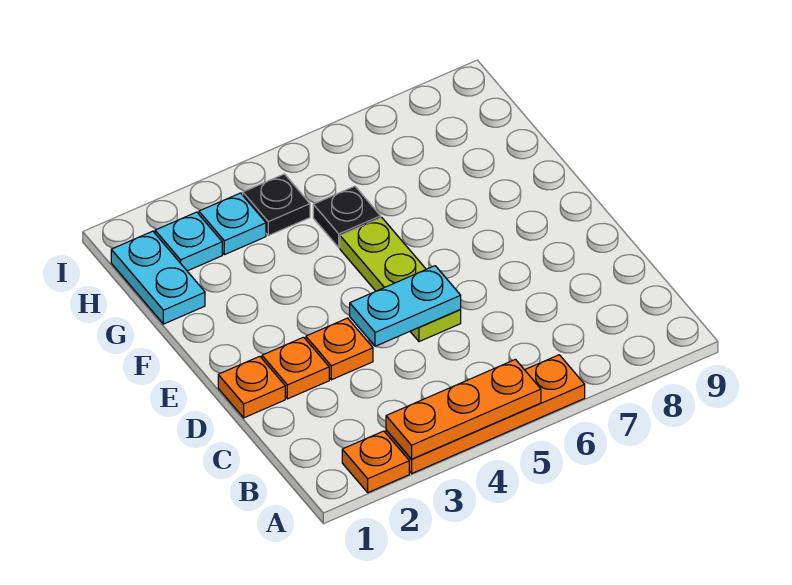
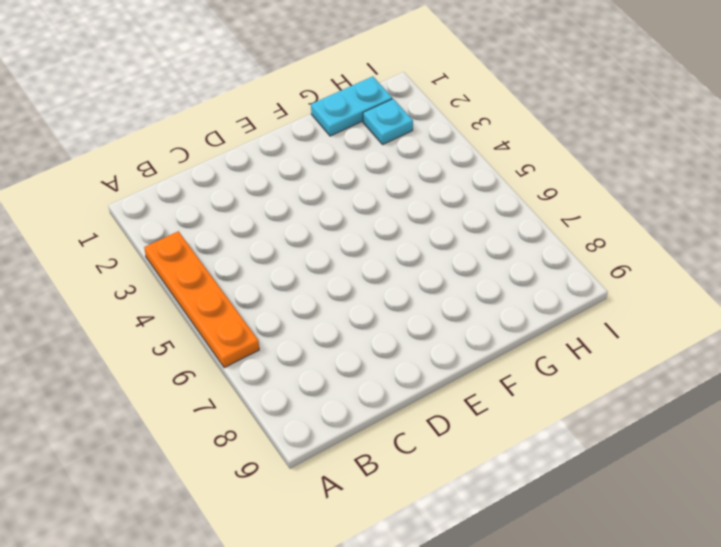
none -> orange 1x1 plate [342,431,409,492]
none -> orange 1x1 plate [218,356,285,418]
none -> orange 1x1 plate [262,337,329,399]

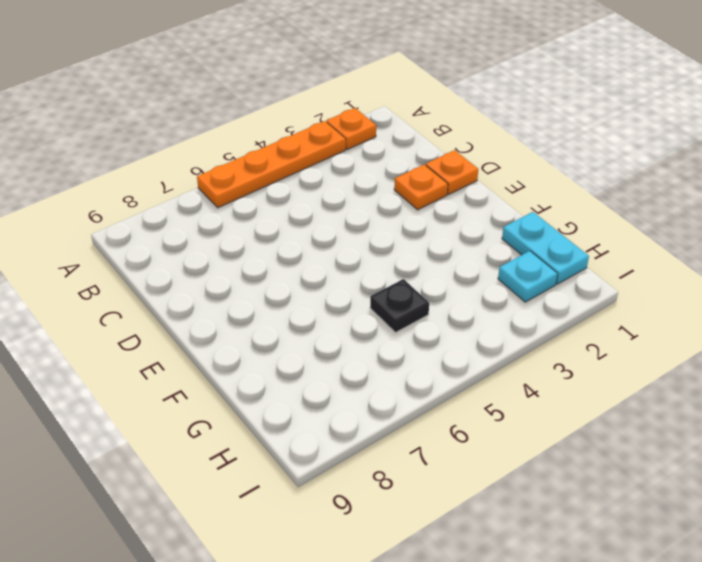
none -> orange 1x1 plate [306,318,373,380]
none -> lime 1x3 plate [340,217,461,342]
none -> cyan 1x1 plate [199,193,266,255]

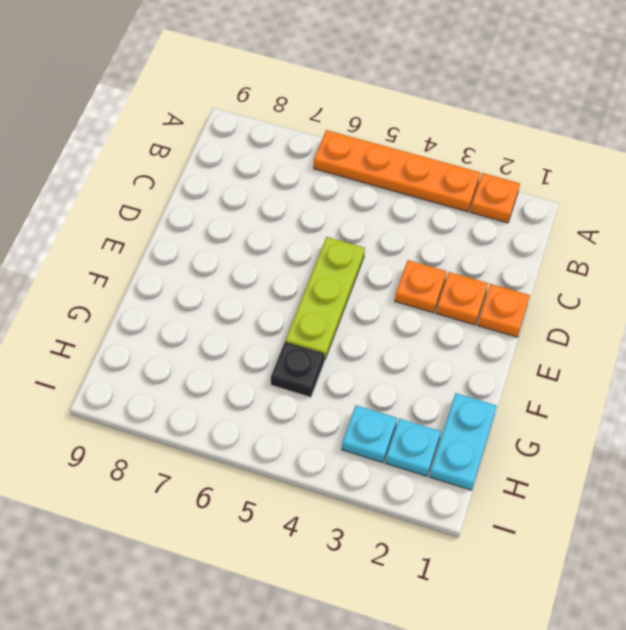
none -> black 1x1 plate [243,174,310,236]
none -> orange 1x3 plate [386,359,541,459]
none -> cyan 1x2 plate [350,266,461,346]

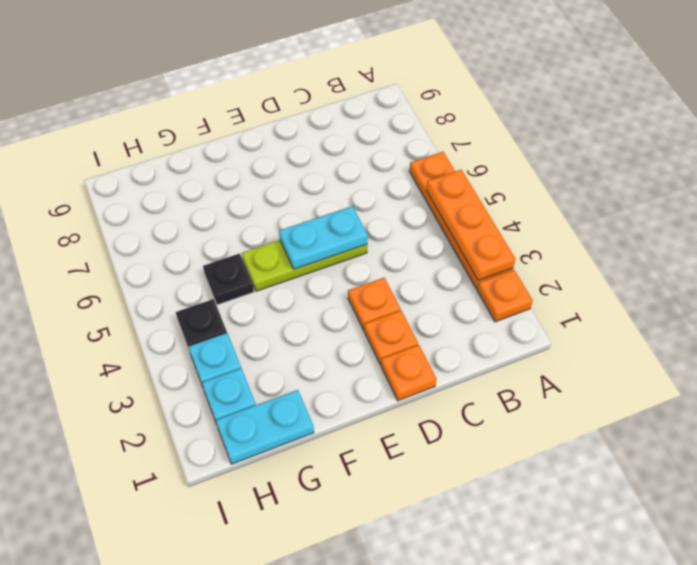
cyan 1x2 plate [279,206,368,269] -> cyan 1x2 plate turned to [350,266,461,346]

